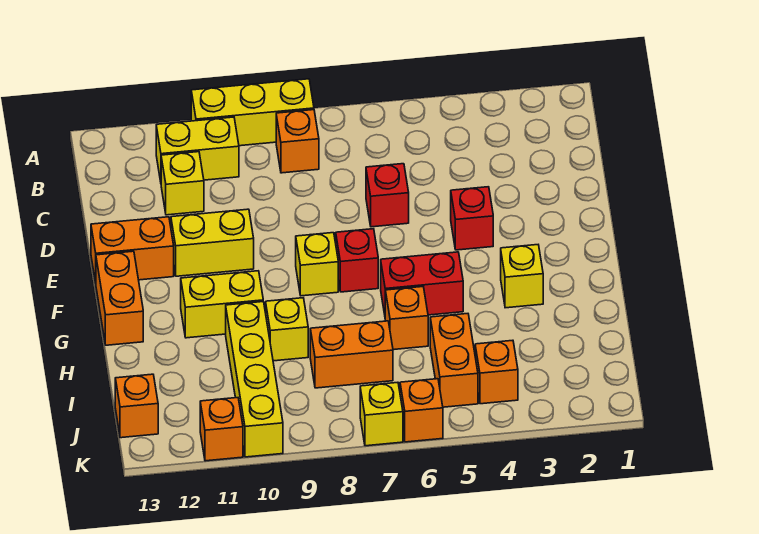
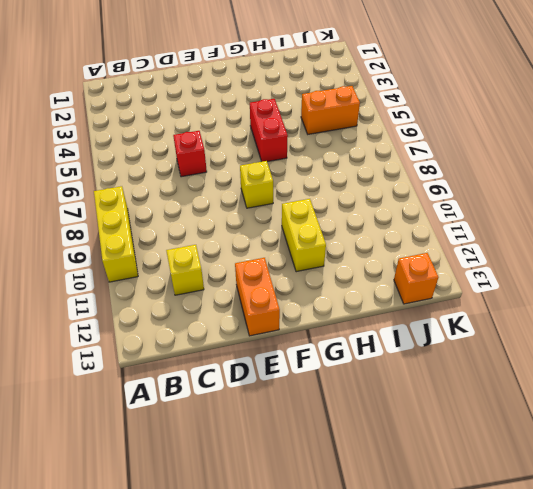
none -> orange 1x1 brick [276,110,319,173]
none -> yellow 1x2 brick [156,117,239,182]
none -> red 1x1 brick [451,187,493,250]

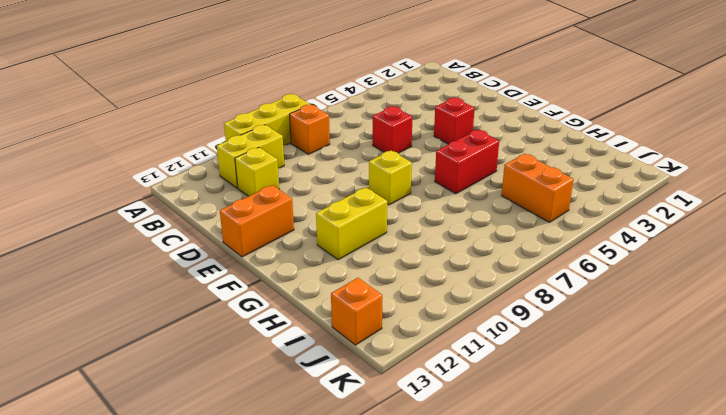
none -> yellow 1x2 brick [171,209,254,276]
none -> red 1x1 brick [336,229,378,292]
none -> orange 1x2 brick [96,251,143,345]

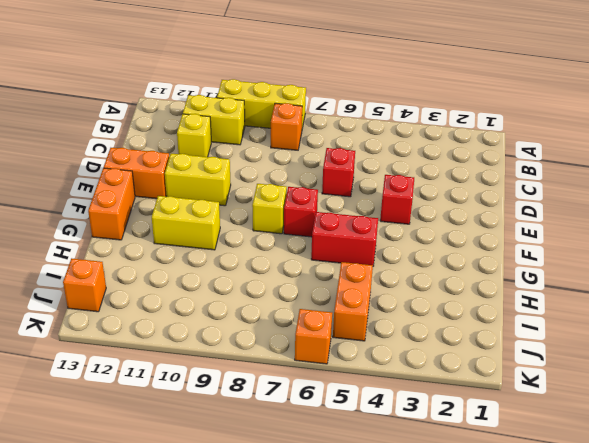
none -> yellow 1x1 brick [501,245,543,308]
none -> orange 1x1 brick [385,287,428,350]
none -> yellow 1x1 brick [266,298,308,361]

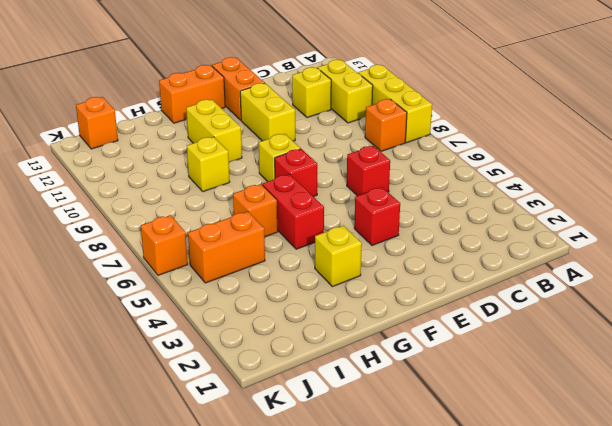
none -> yellow 1x4 brick [226,302,283,457]
none -> orange 1x2 brick [310,321,393,388]
none -> orange 1x1 brick [475,340,518,404]

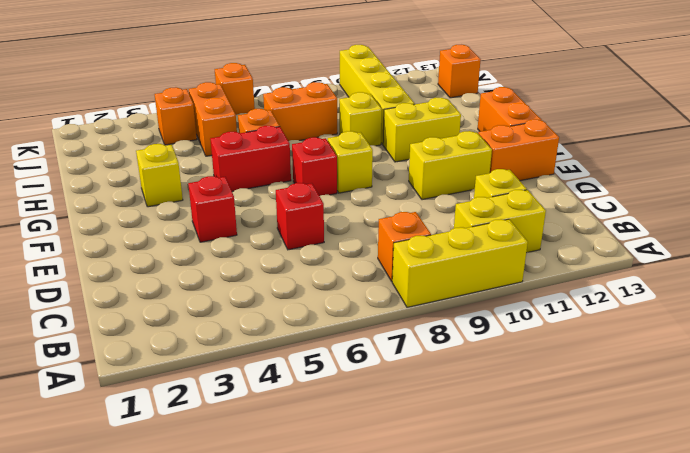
none -> yellow 1x1 brick [360,382,403,446]
none -> orange 1x1 brick [200,398,243,461]

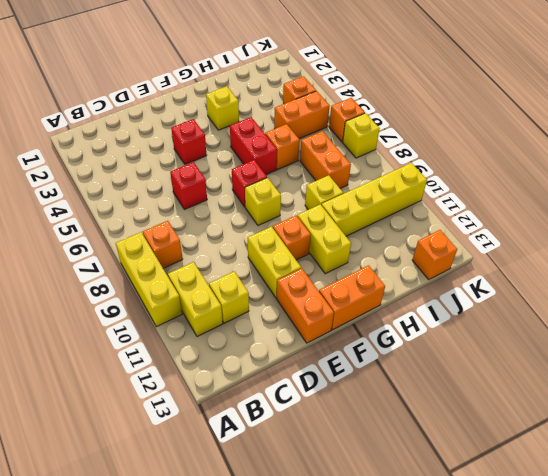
orange 1x1 brick [273,216,311,260] -> orange 1x1 brick moved to [200,398,243,461]

